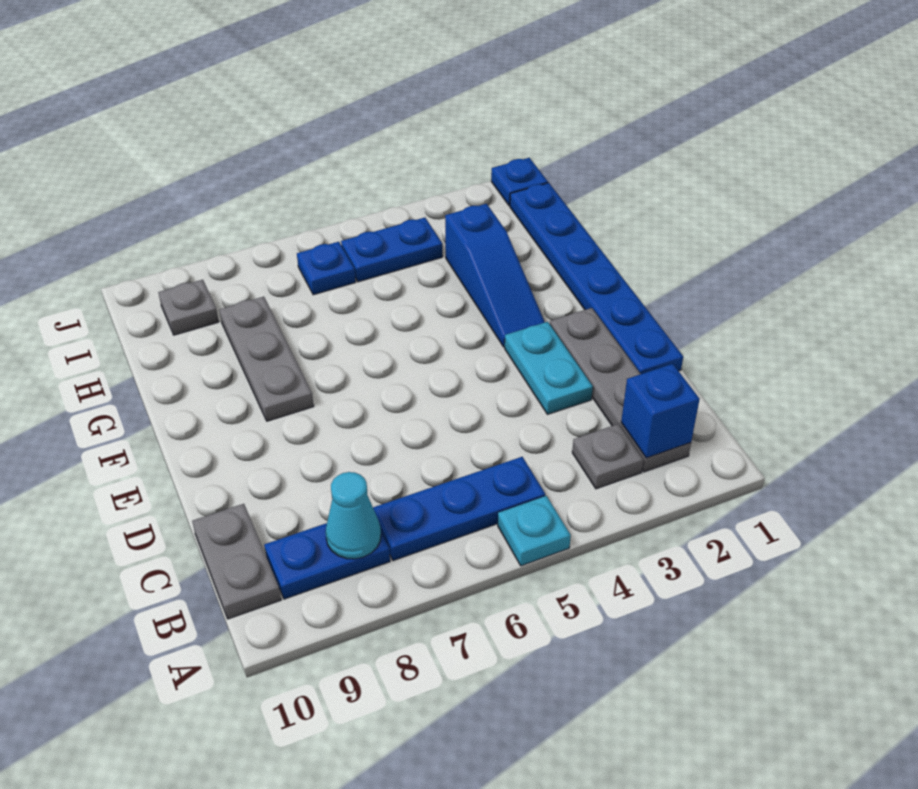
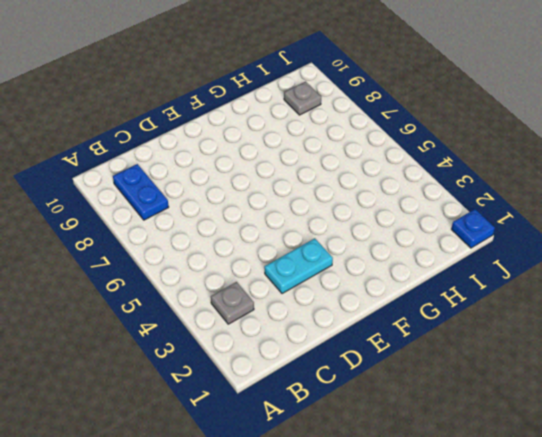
none -> cyan 1x1 plate [498,496,571,566]
none -> grey 1x4 plate [550,308,691,472]
none -> blue 1x3 plate [373,457,545,561]

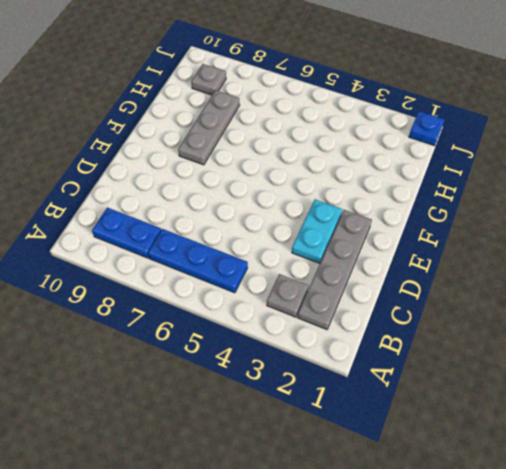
none -> cyan 1x1 plate [498,496,571,566]
none -> grey 1x2 plate [192,504,281,619]
none -> blue 1x6 plate [510,183,683,374]

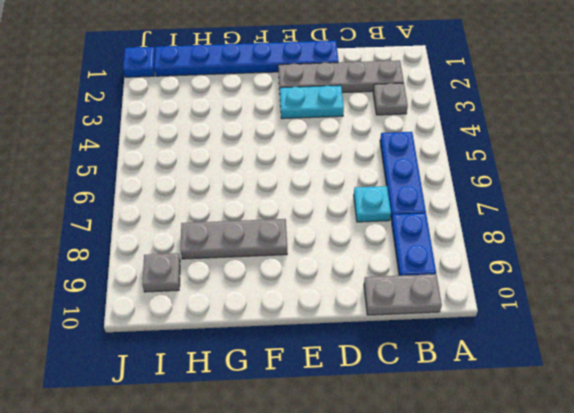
cyan 1x1 plate [354,186,391,222] -> cyan 1x1 plate moved to [498,496,571,566]
none -> blue 1x3 slope [445,204,545,347]
none -> blue 1x2 plate [341,218,443,282]
none -> blue 1x1 plate [297,242,356,295]

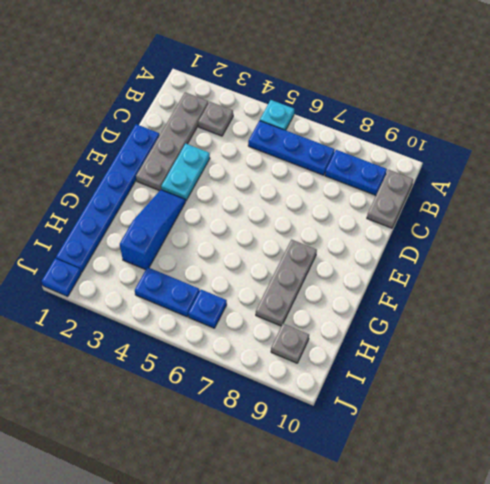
none -> blue 1x1 brick [621,364,700,458]
none -> cyan 1x1 cone [326,472,381,559]

